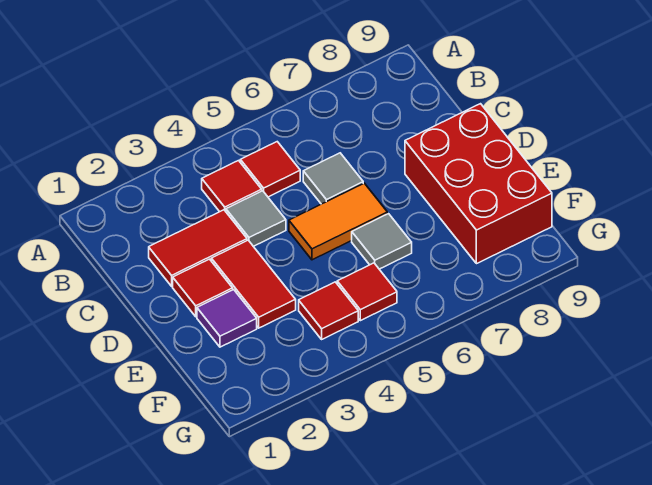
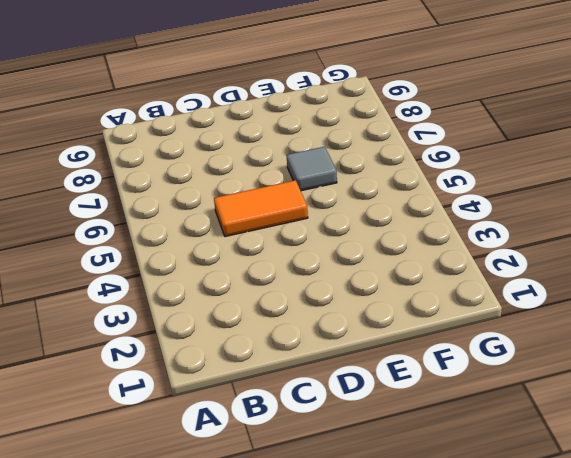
orange 1x2 tile [214,180,308,237] -> orange 1x2 tile turned to [289,183,387,260]
none -> red 1x1 tile [202,161,262,212]
none -> red 1x1 tile [240,142,300,197]
none -> red 1x2 tile [149,210,247,286]

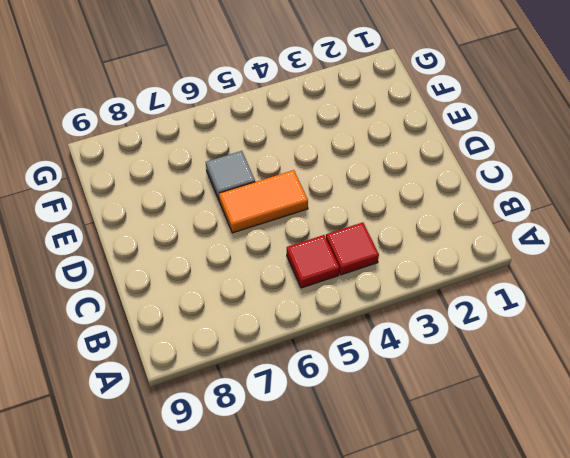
none -> red 1x2 tile [149,210,247,286]
none -> grey 1x1 tile [226,191,286,246]
none -> grey 1x1 tile [303,153,363,204]

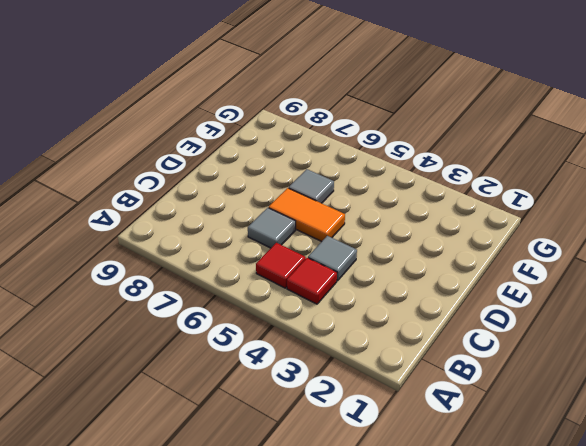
none -> red 1x2 tile [149,210,247,286]
none -> red 1x1 tile [173,259,233,317]
none -> red 1x2 tile [211,240,296,328]

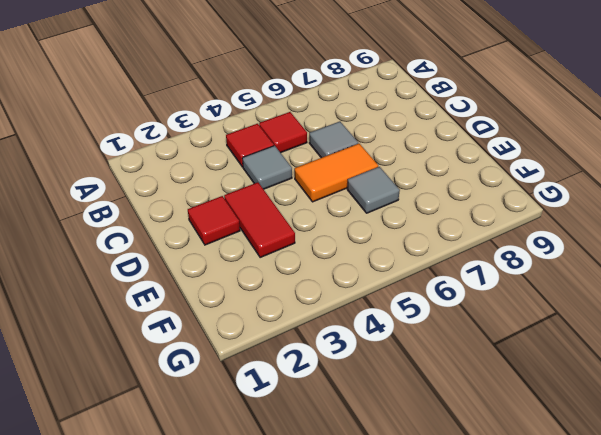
none -> red 1x2 tile [149,210,247,286]
none -> red 2x3 brick [405,104,552,264]
none -> purple 1x1 tile [197,290,257,347]

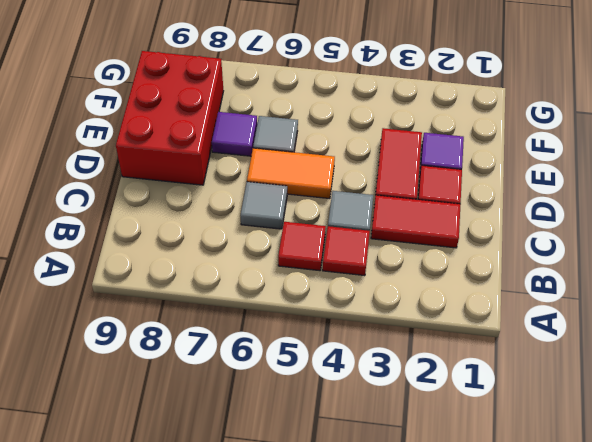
purple 1x1 tile [212,112,257,156] -> none
none -> red 1x1 tile [299,282,358,339]
none -> red 1x1 tile [337,263,397,321]

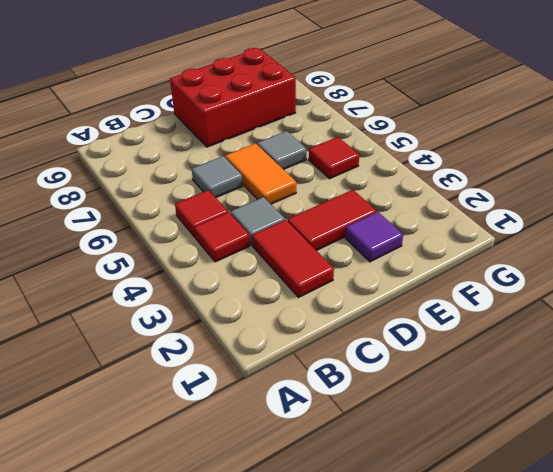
none -> red 1x1 tile [173,259,233,317]
none -> red 1x1 tile [299,282,358,339]

